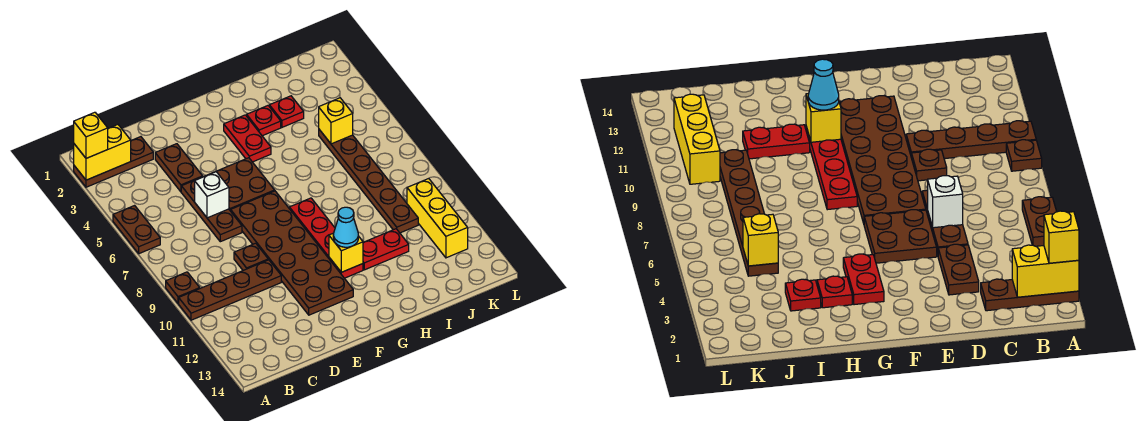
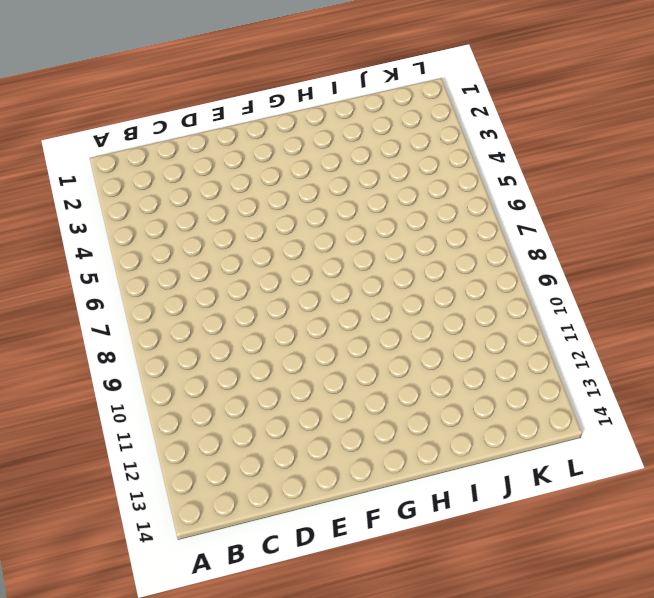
none -> brown 1x3 plate [74,137,153,187]
none -> brown 1x2 plate [113,206,160,254]
none -> brown 1x1 plate [166,272,200,304]

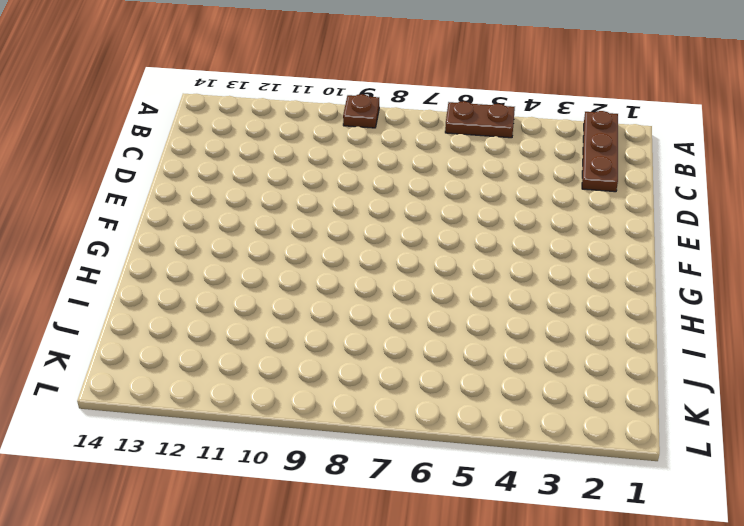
none -> brown 1x4 plate [179,260,281,320]
none -> brown 1x2 plate [155,144,203,192]
none -> brown 1x3 plate [181,178,242,242]

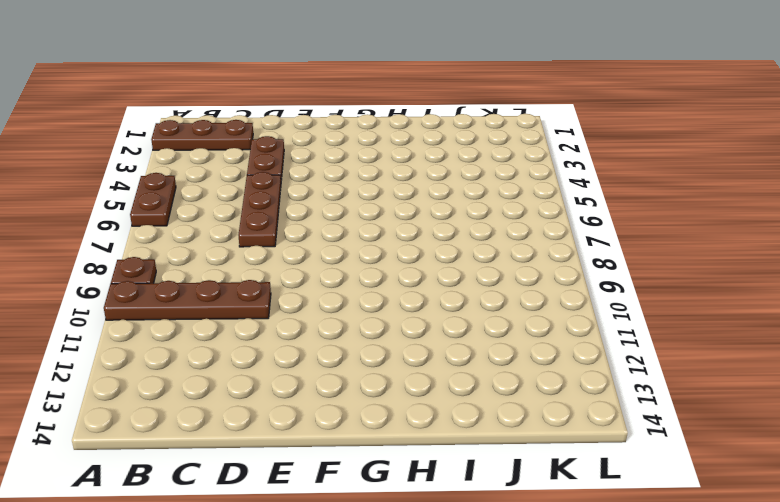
none -> brown 1x1 plate [234,243,268,270]
none -> brown 2x2 plate [206,158,275,211]
none -> brown 2x6 plate [231,191,353,315]

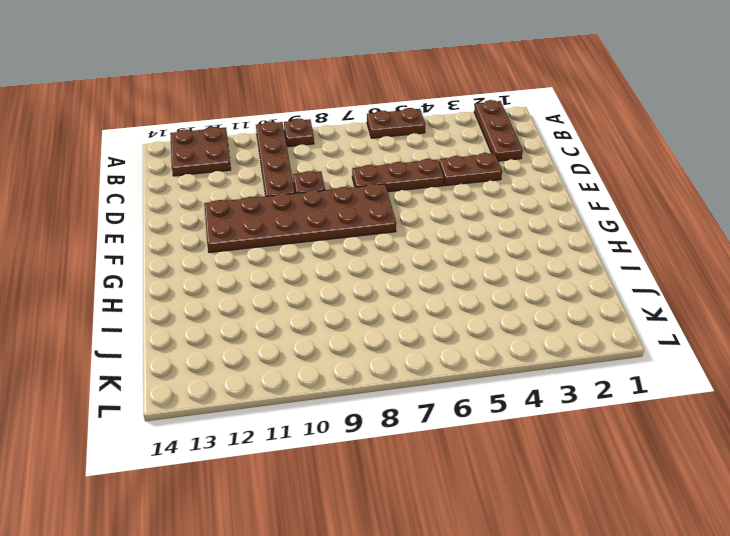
brown 2x2 plate [170,127,231,176] -> brown 2x2 plate moved to [206,158,275,211]
none -> red 1x2 plate [224,115,271,162]
none -> red 1x4 plate [289,198,363,278]
none -> red 1x1 plate [247,106,281,136]

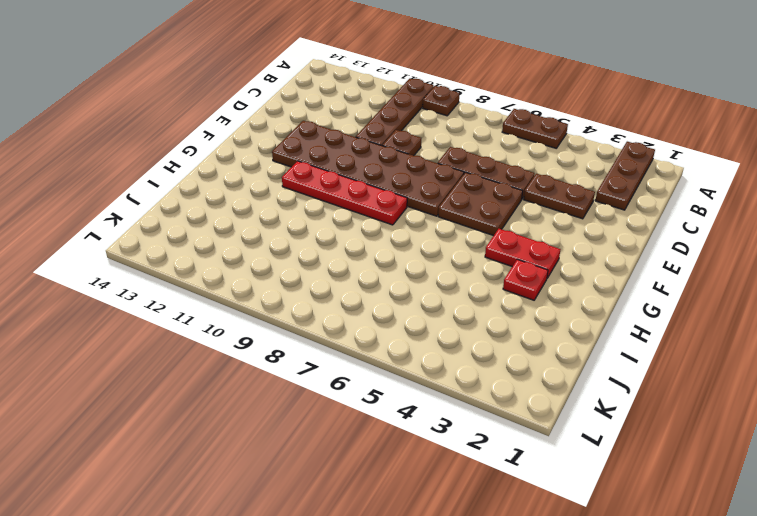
none -> red 1x2 plate [363,229,409,270]
none -> red 1x1 plate [269,96,304,127]
none -> brown 1x6 plate [319,130,418,233]

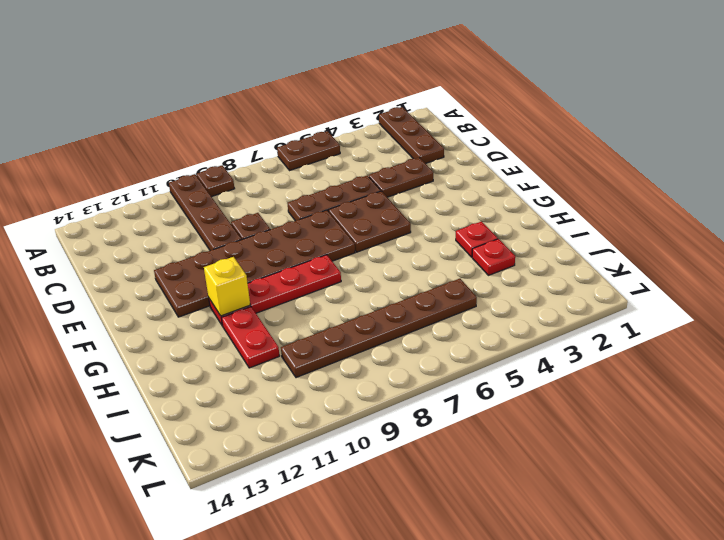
none -> red 1x2 plate [224,115,271,162]
none -> yellow 1x3 brick [407,179,468,258]
none -> yellow 1x2 brick [74,125,131,180]

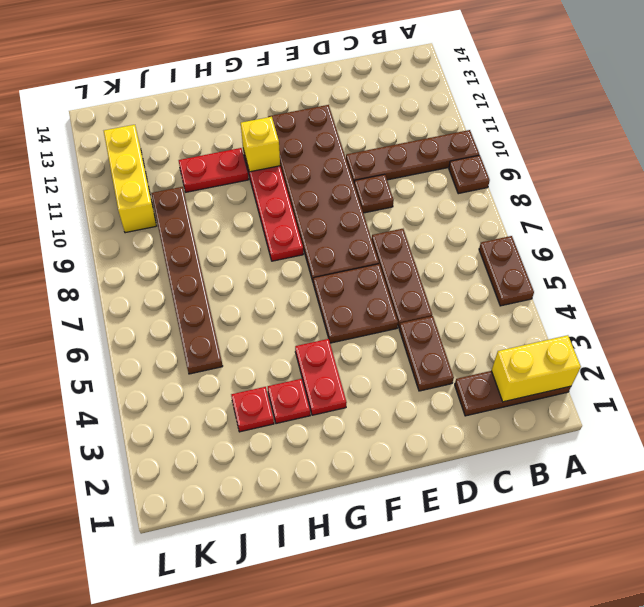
none -> white 1x1 brick [195,172,229,218]
none -> yellow 1x1 brick [319,98,353,144]
none -> yellow 1x1 brick [74,112,108,158]

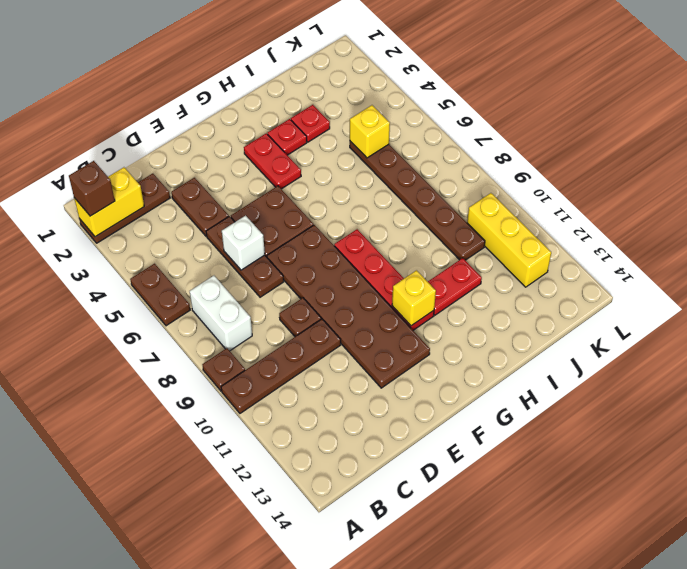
brown 1x1 brick [69,161,115,216] -> yellow 1x1 brick [74,112,108,158]
white 1x2 brick [190,276,252,351] -> none
none -> cyan 1x1 cone [333,207,358,247]

